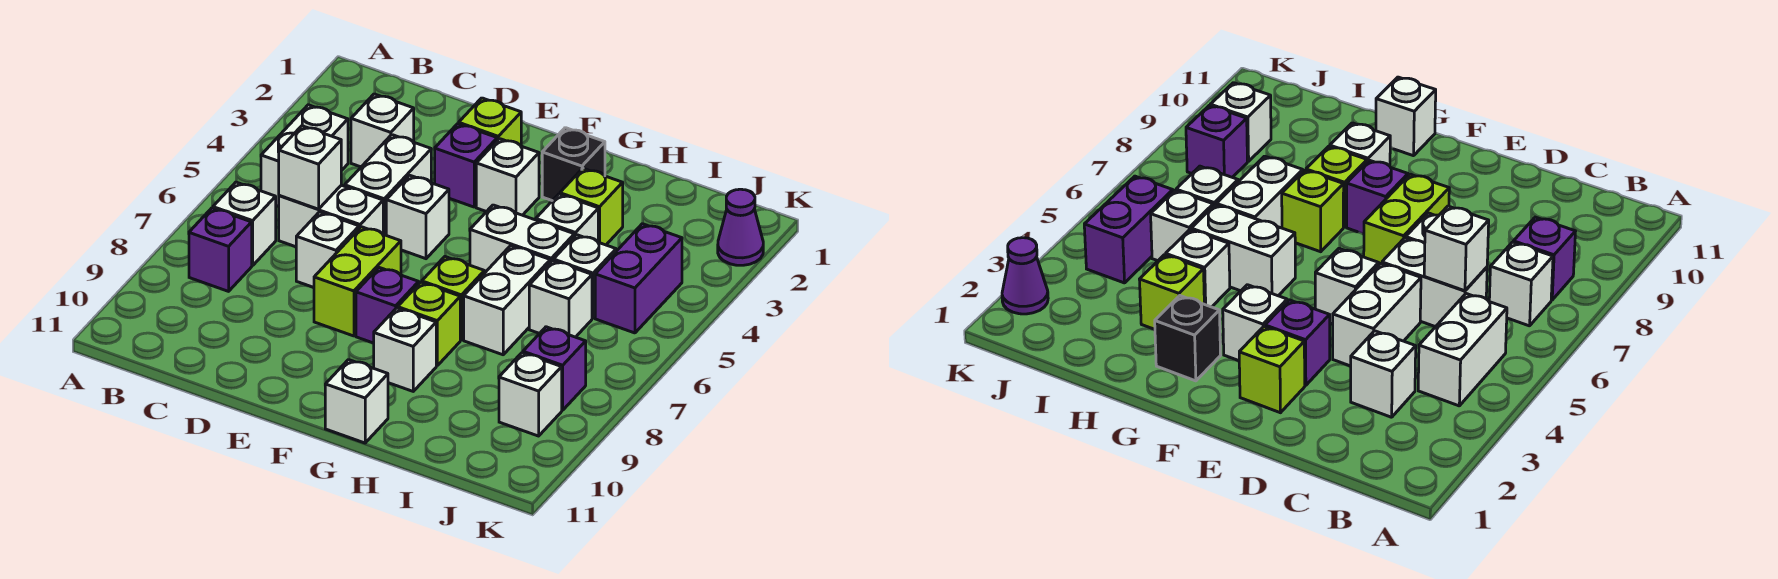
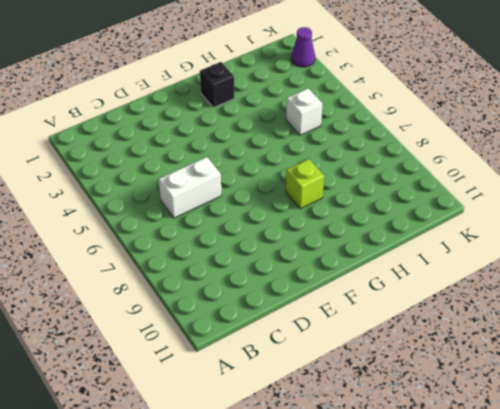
none -> white 1x2 brick [261,105,348,206]
none -> white 1x1 brick [213,182,276,266]
none -> purple 1x1 brick [189,208,252,291]

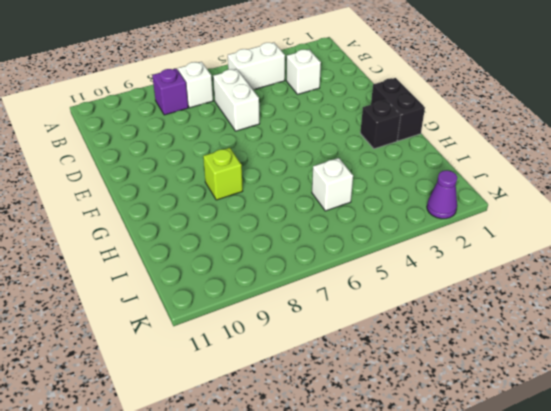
black 1x2 brick [371,78,425,141] -> none
none -> white 1x2 brick [345,135,431,235]
none -> white 1x1 brick [296,212,359,287]
none -> lime 1x1 brick [459,98,521,146]

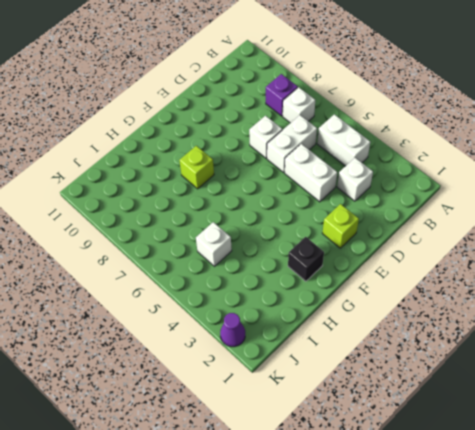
none -> purple 1x1 brick [435,124,497,207]
none -> white 1x1 brick [386,175,449,259]
none -> lime 1x2 brick [314,227,401,336]

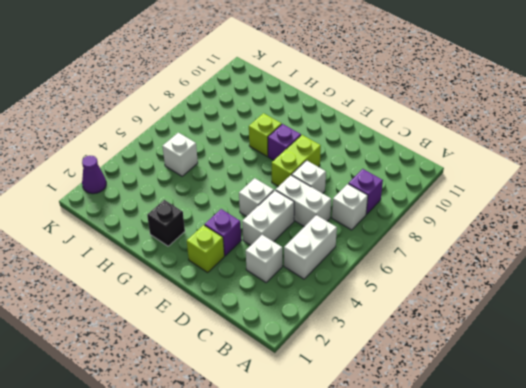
none -> white 1x1 brick [476,139,539,215]
none -> white 1x2 brick [470,205,574,273]
none -> lime 1x1 brick [422,257,484,340]

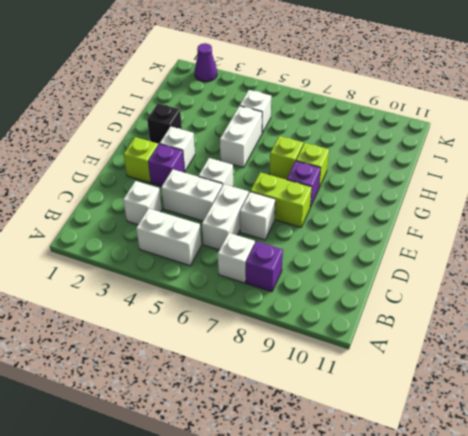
none -> white 1x1 brick [374,308,436,391]
none -> white 1x1 brick [325,360,388,443]
none -> lime 1x1 brick [560,168,623,245]

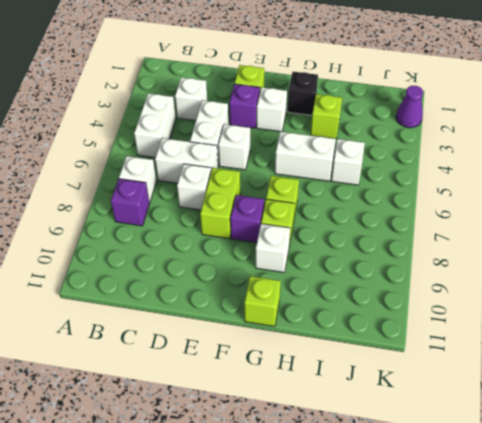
lime 1x1 brick [244,276,281,326] -> white 1x1 brick [325,360,388,443]
none -> white 1x1 brick [536,194,598,242]
none -> white 1x2 brick [464,246,550,355]
none -> white 1x1 brick [529,260,592,337]

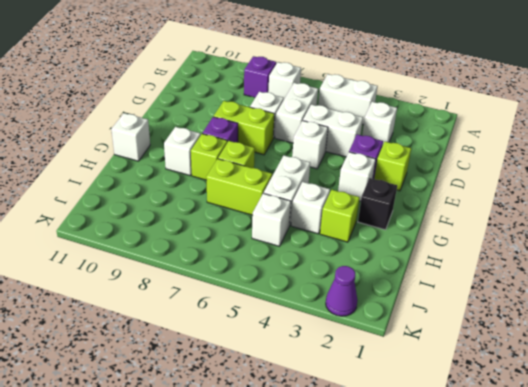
lime 1x2 brick [206,159,272,215] -> white 1x2 brick [464,246,550,355]
none -> white 1x1 brick [529,260,592,337]
none -> purple 1x2 brick [595,224,682,333]
none -> purple 1x1 brick [523,327,586,410]

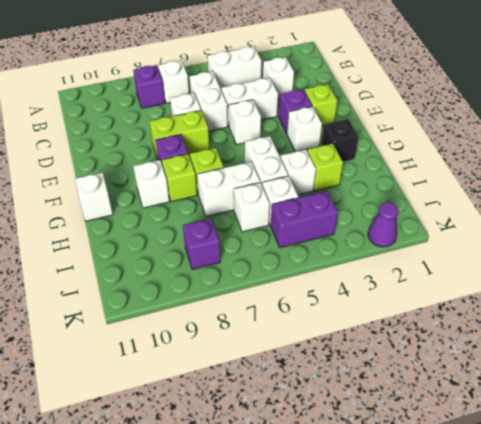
none -> white 1x1 brick [499,353,562,436]
none -> white 1x1 brick [279,126,341,209]

